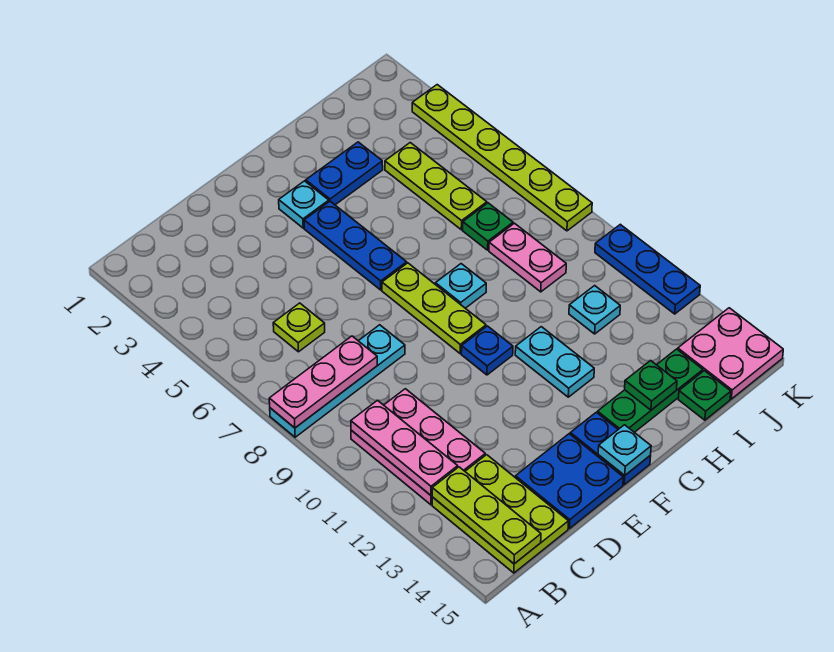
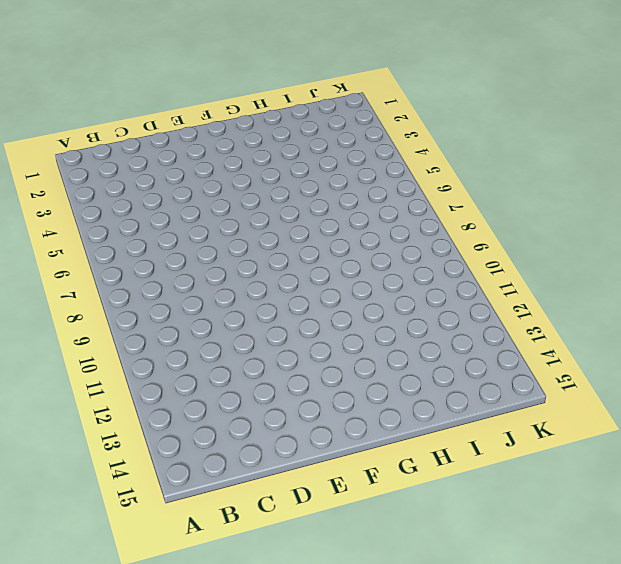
none -> cyan 1x4 plate [270,325,405,437]
none -> pink 2x3 plate [351,389,485,505]
none -> lime 2x3 plate [432,455,568,573]

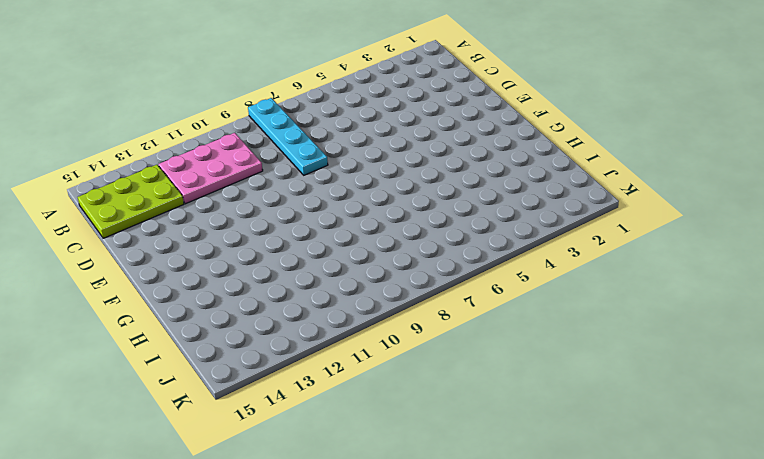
none -> lime 1x1 plate [273,303,325,352]
none -> blue 2x2 plate [515,434,623,529]
none -> cyan 1x1 plate [279,181,329,228]

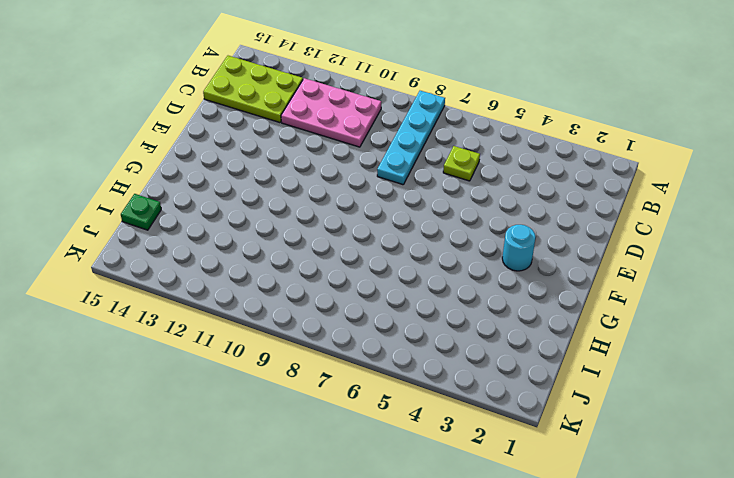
cyan 1x1 round brick [502,225,536,271] -> cyan 1x1 plate [279,181,329,228]
none -> blue 2x2 plate [515,434,623,529]
none -> blue 1x3 plate [304,201,407,290]
none -> lime 1x3 plate [382,263,486,353]

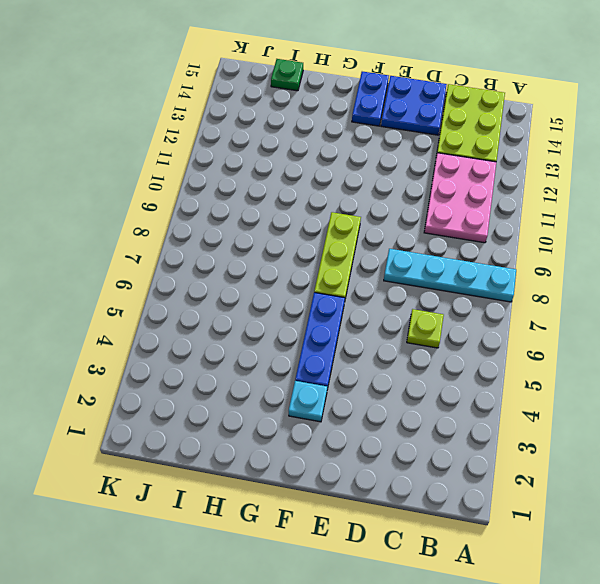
none -> blue 1x1 plate [461,326,513,375]
none -> blue 1x2 plate [306,142,383,205]
none -> cyan 1x1 plate [435,264,486,308]

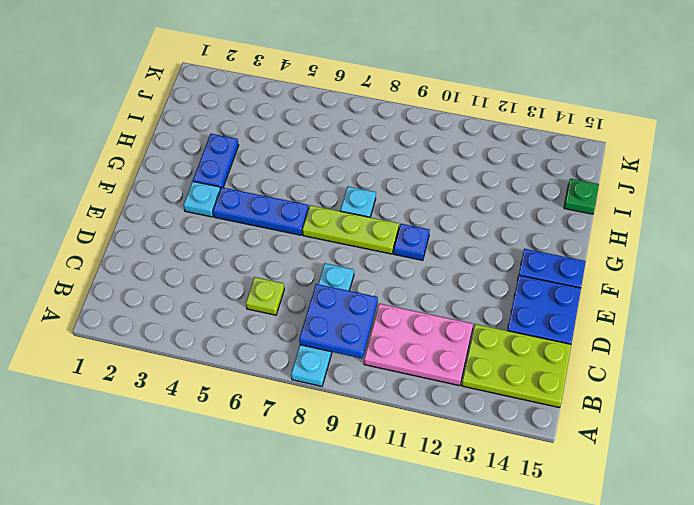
blue 2x2 plate [299,284,378,358] -> pink 1x3 plate [269,336,377,428]
none -> cyan 1x2 plate [515,327,594,397]
none -> green 1x3 plate [598,349,703,432]
none -> lime 1x3 plate [385,143,487,230]

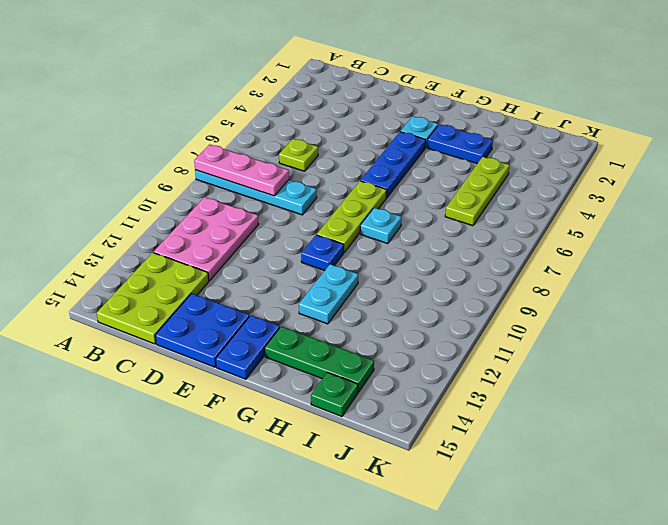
none -> green 1x1 plate [463,203,513,250]
none -> pink 1x2 plate [489,223,566,292]
none -> cyan 1x1 plate [569,286,620,334]

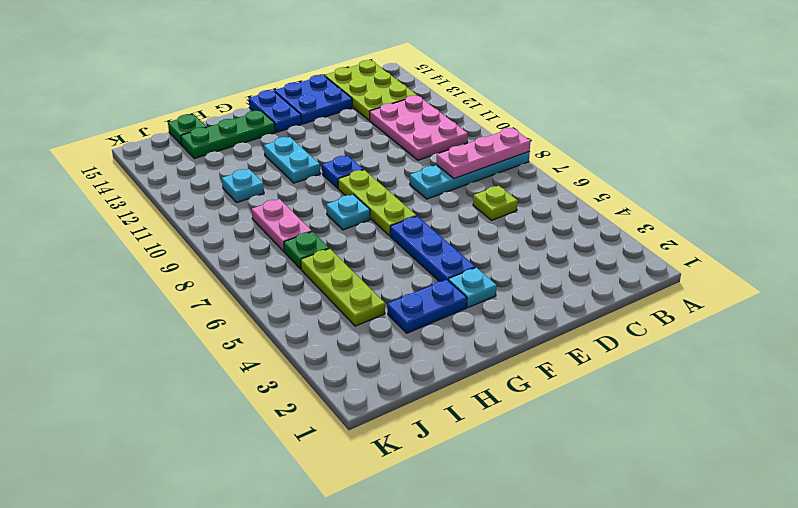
none -> pink 2x2 plate [678,308,783,399]
none -> lime 1x6 plate [412,85,592,231]
none -> blue 1x3 plate [595,224,700,314]

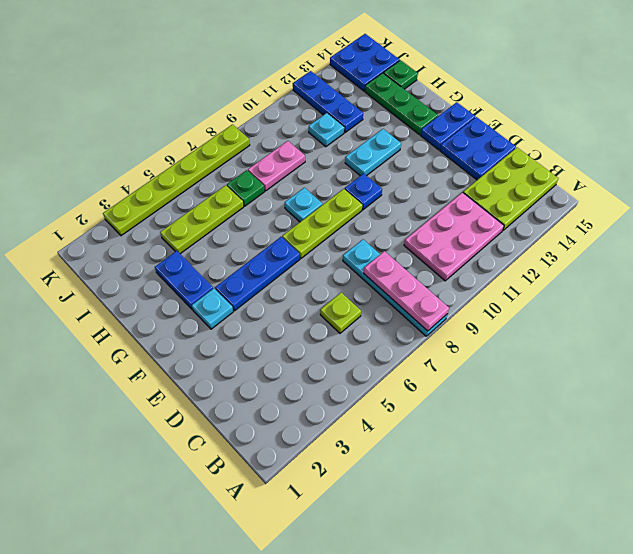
blue 1x3 plate [293,71,363,133] -> blue 1x3 plate turned to [595,224,700,314]
blue 2x2 plate [330,34,400,91] -> pink 2x2 plate [678,308,783,399]
none -> pink 1x3 plate [351,400,458,495]
none -> lime 1x3 plate [432,467,541,564]
none -> cyan 1x1 plate [598,425,651,475]

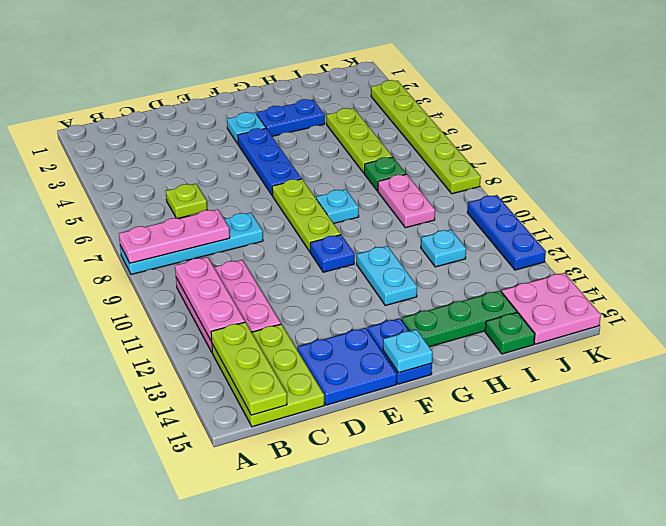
none -> green 1x1 plate [625,361,677,410]

